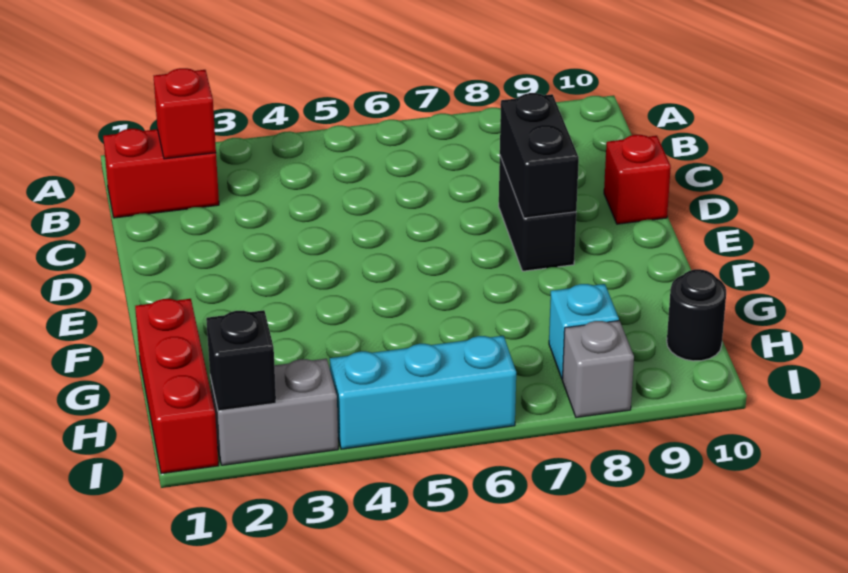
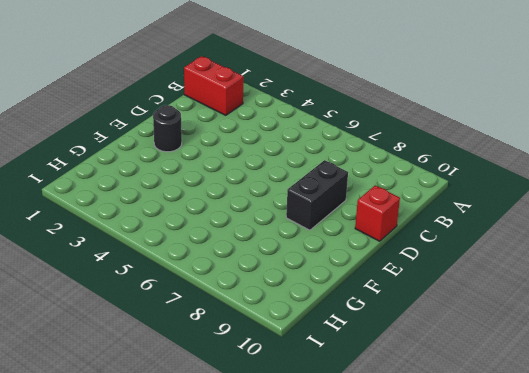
black 1x1 round brick [153,105,182,152] -> black 1x1 round brick moved to [667,269,726,361]
none -> red 1x3 brick [135,299,219,474]
none -> cyan 1x1 brick [549,284,619,379]
none -> grey 1x2 brick [210,359,338,465]

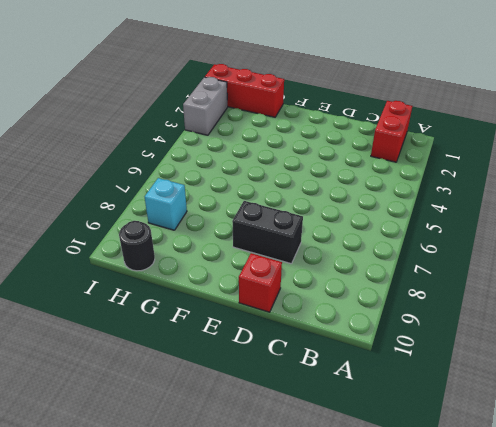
none -> cyan 1x3 brick [330,336,516,449]
none -> grey 1x1 brick [562,321,634,417]
none -> red 1x1 brick [154,68,216,159]

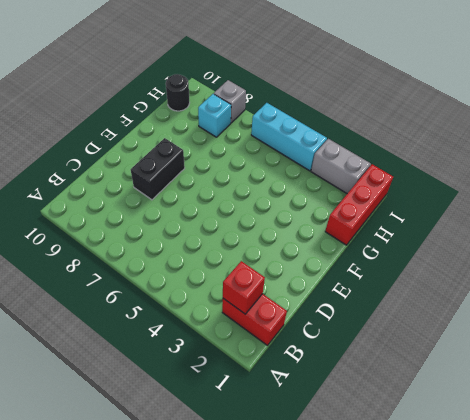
none -> red 1x1 brick [604,135,671,224]
none -> black 1x2 brick [500,93,579,218]
none -> black 1x1 brick [206,310,276,411]

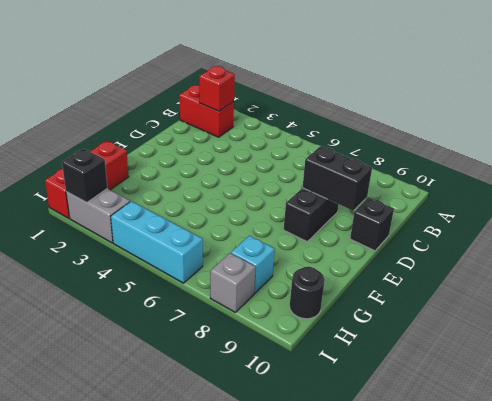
black 1x2 brick [302,146,372,211] -> black 1x2 brick turned to [500,93,579,218]
black 1x1 brick [350,197,394,251] -> red 1x1 brick [604,135,671,224]

